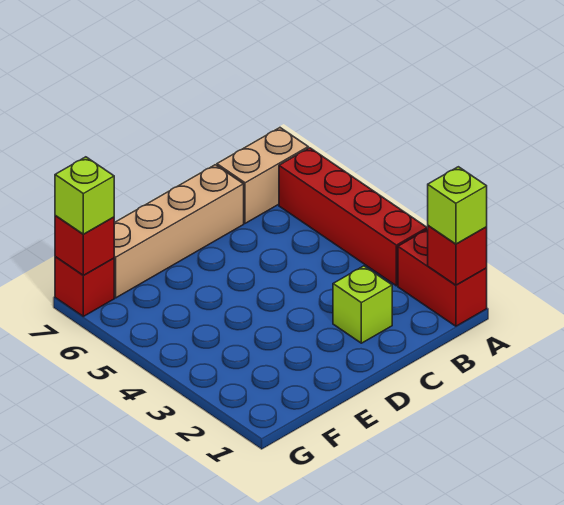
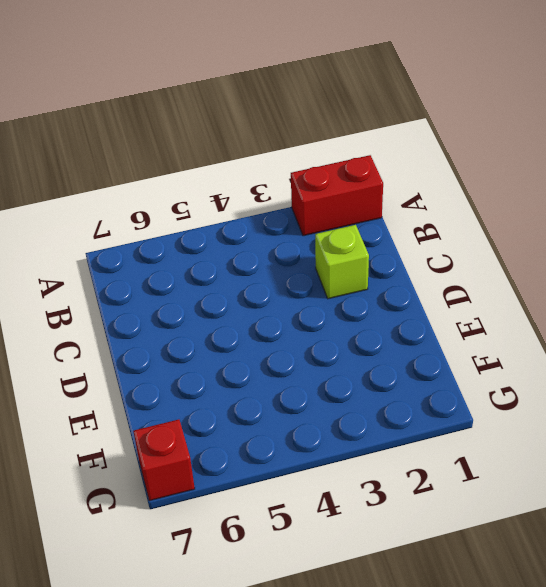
none -> red 1x4 brick [279,148,427,286]
none -> tan 1x2 brick [217,128,308,223]

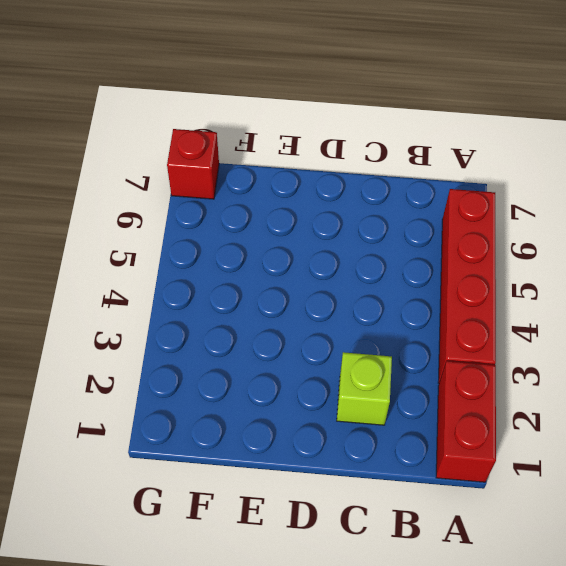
none -> tan 1x2 brick [217,128,308,223]
none -> tan 1x4 brick [114,165,244,298]

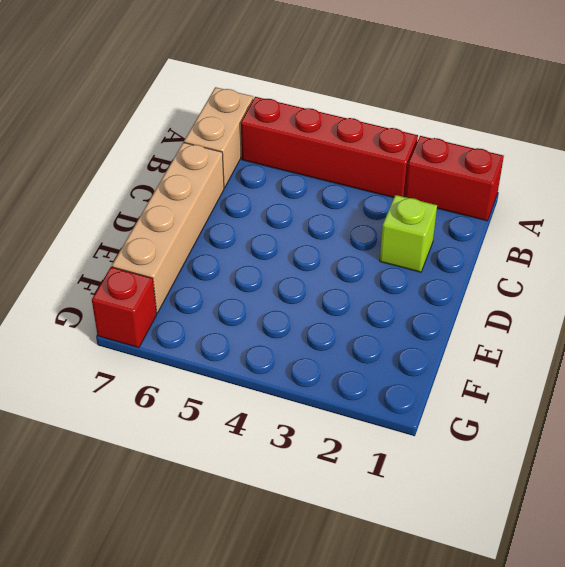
none -> red 1x1 brick [428,226,487,285]
none -> red 1x1 brick [55,216,114,276]

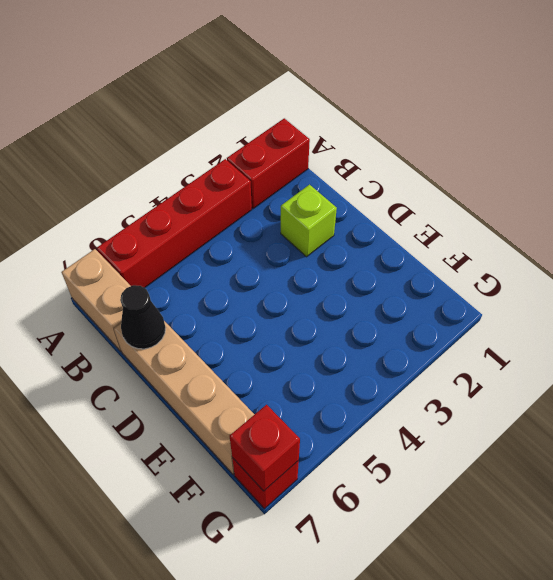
black 1x1 cone [120,285,166,349] -> none
none -> red 1x1 brick [428,226,487,285]
none -> lime 1x1 brick [428,167,487,244]

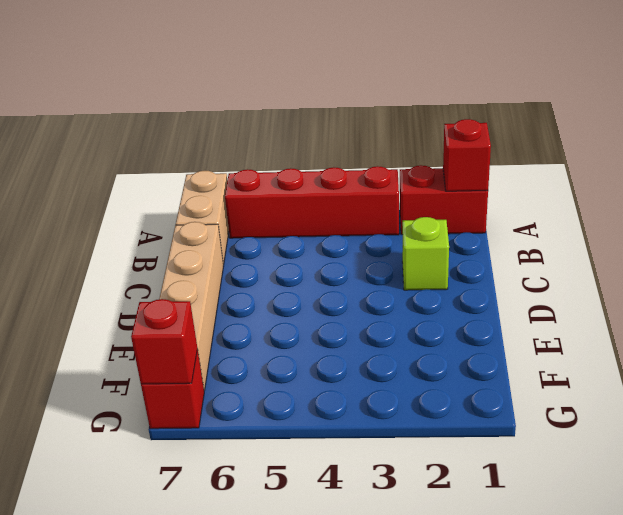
none -> lime 1x1 brick [428,167,487,244]
none -> lime 1x1 brick [55,157,114,234]

